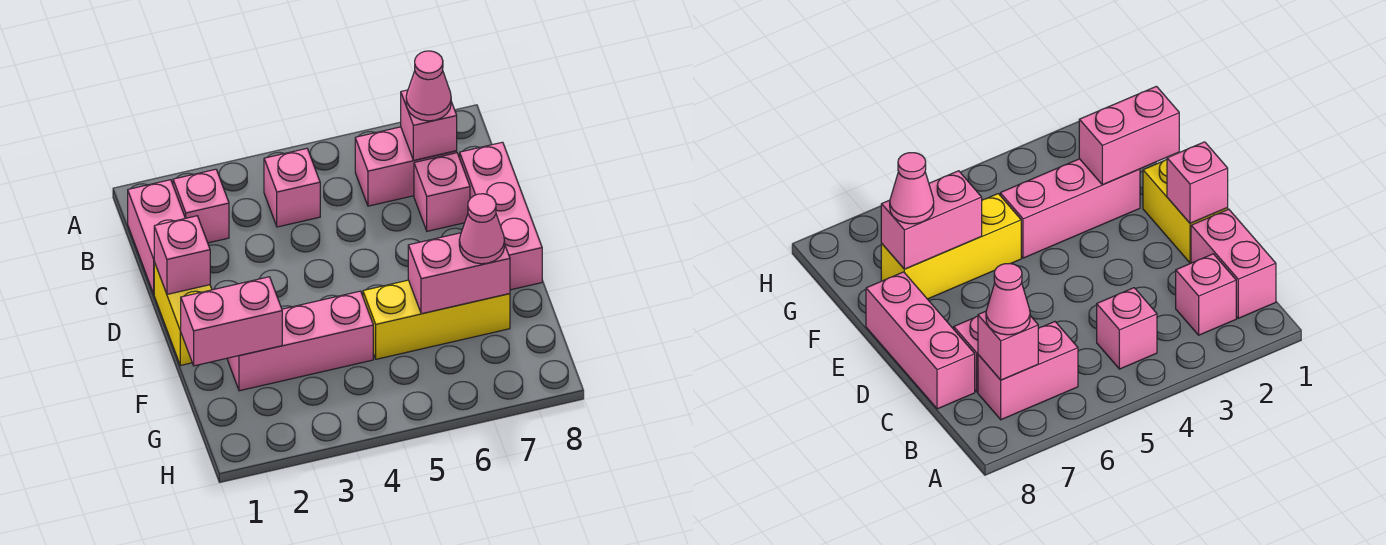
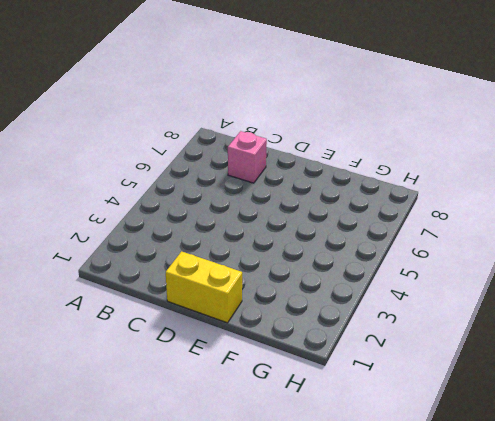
none -> pink 1x2 brick [128,180,185,294]
none -> pink 1x1 brick [173,169,229,243]
none -> pink 1x1 brick [264,148,320,227]

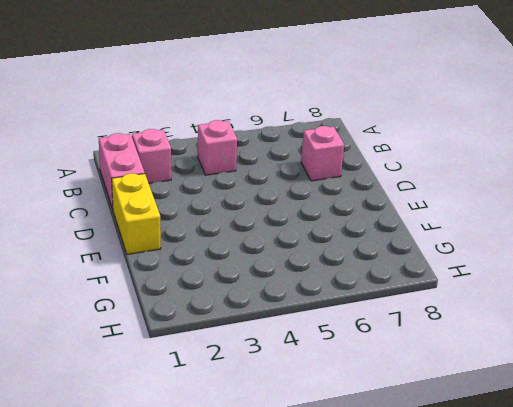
none -> pink 1x2 brick [355,127,457,206]
none -> pink 1x3 brick [460,142,542,290]
none -> pink 1x3 brick [227,291,373,391]

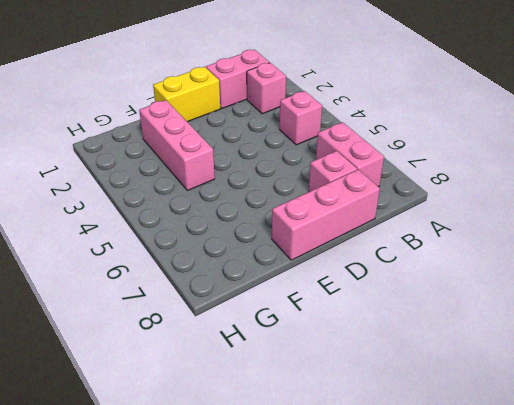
none -> yellow 1x3 brick [363,280,510,359]
none -> pink 1x1 brick [401,90,457,160]
none -> pink 1x1 brick [154,216,210,294]

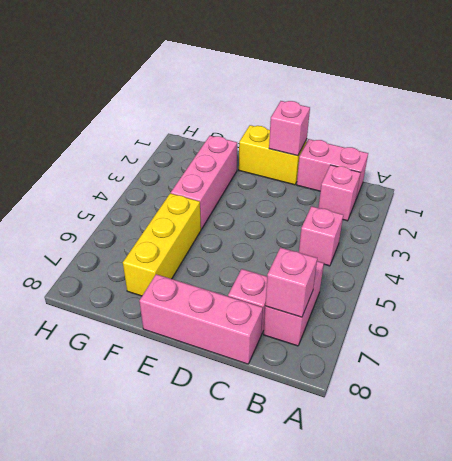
none -> pink 1x2 brick [181,277,282,366]
none -> pink 1x2 brick [408,233,510,314]
none -> pink 1x1 cone [406,51,451,121]

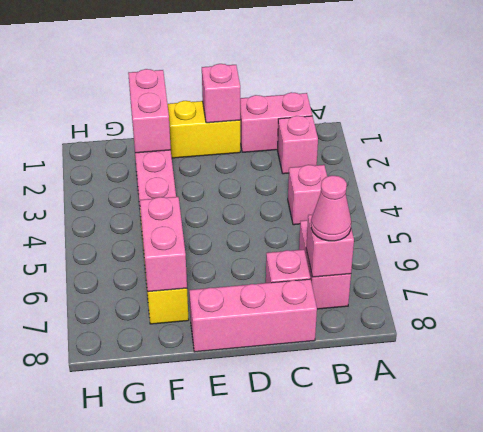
none -> pink 1x1 cone [459,194,505,264]

